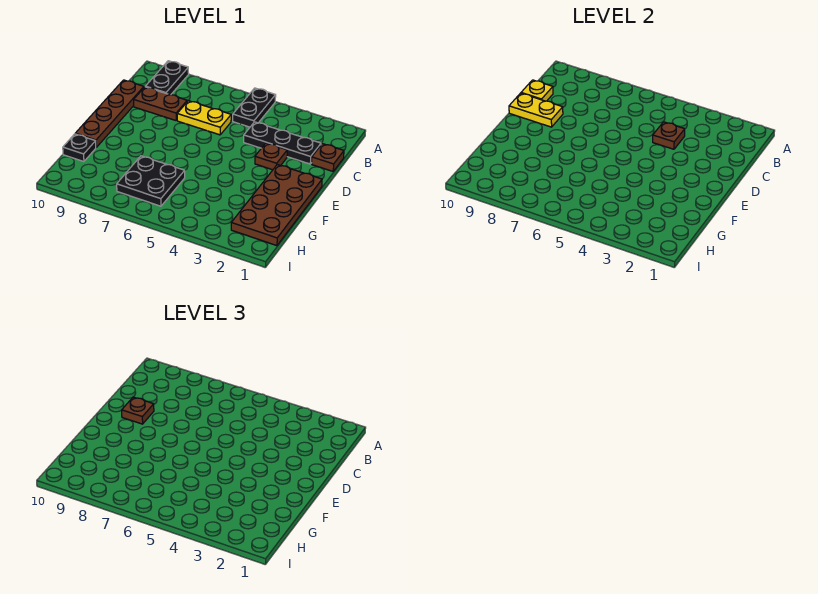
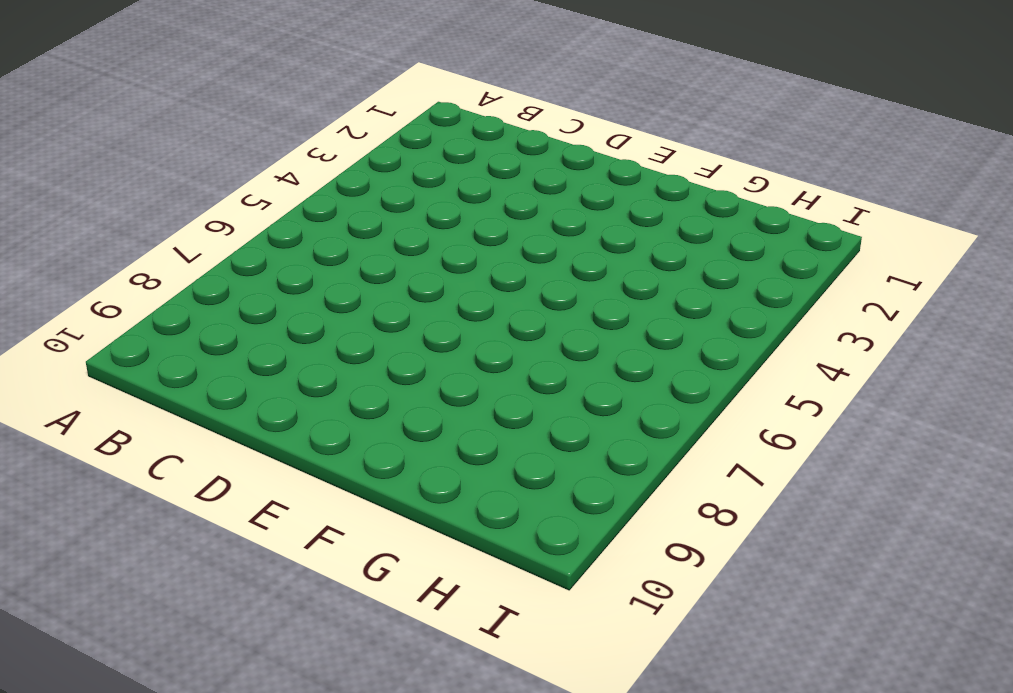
none -> black 1x2 plate [233,88,276,127]
none -> black 1x2 plate [145,61,189,95]
none -> brown 1x1 plate [312,144,344,171]

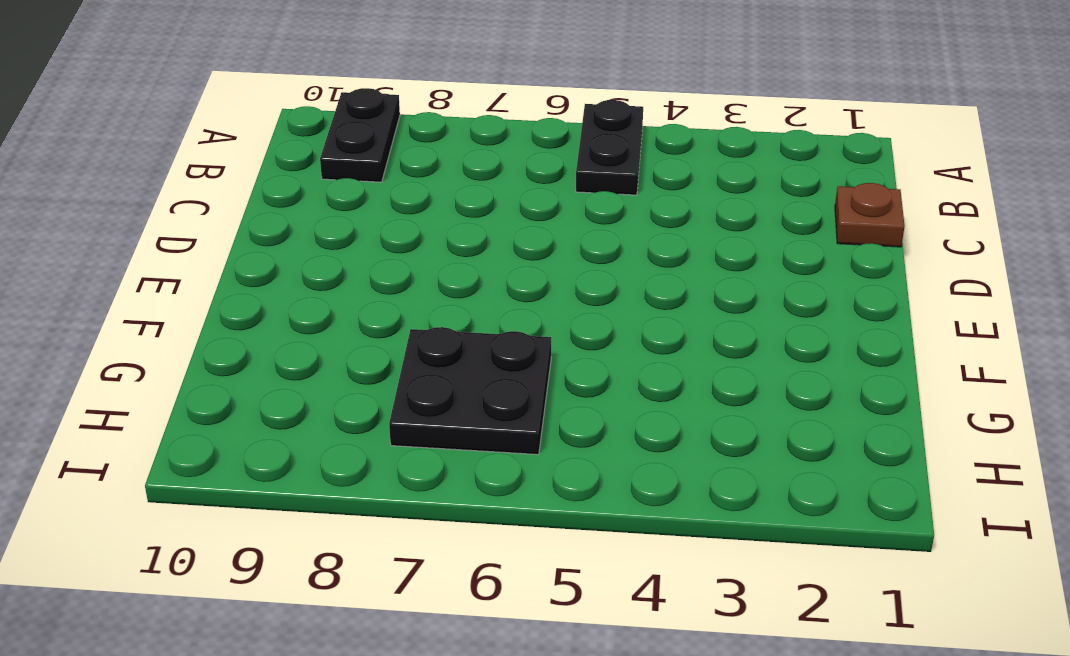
none -> black 1x3 plate [244,122,321,164]
none -> yellow 1x2 plate [177,101,231,135]
none -> brown 1x2 plate [134,87,187,120]

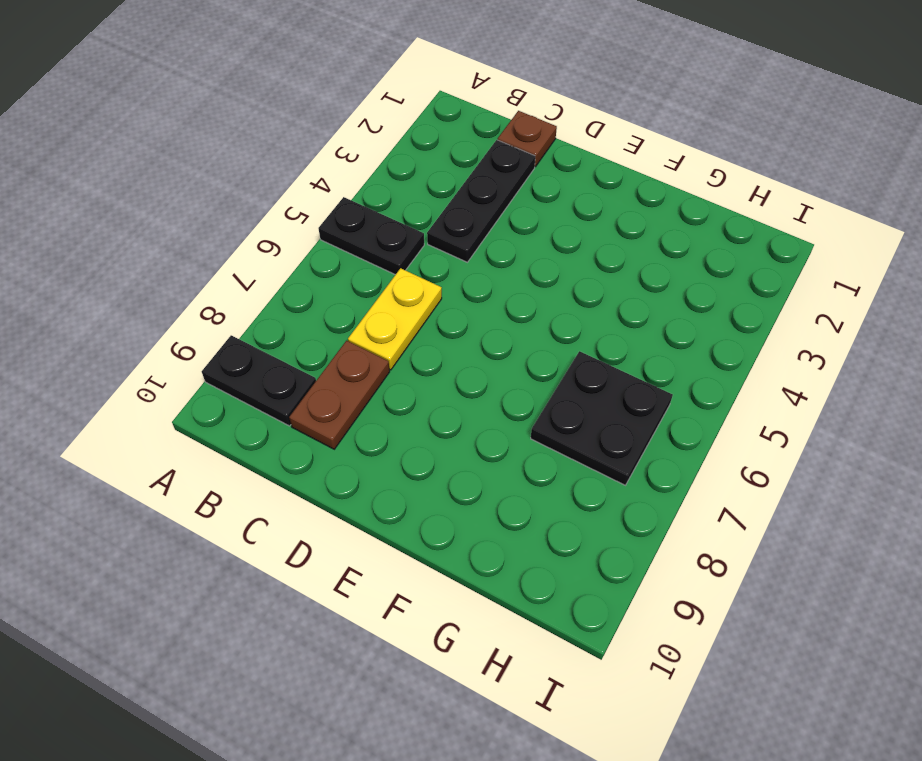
none -> brown 1x4 plate [75,80,144,147]
none -> brown 1x1 plate [255,143,287,170]
none -> brown 2x4 plate [231,165,322,246]

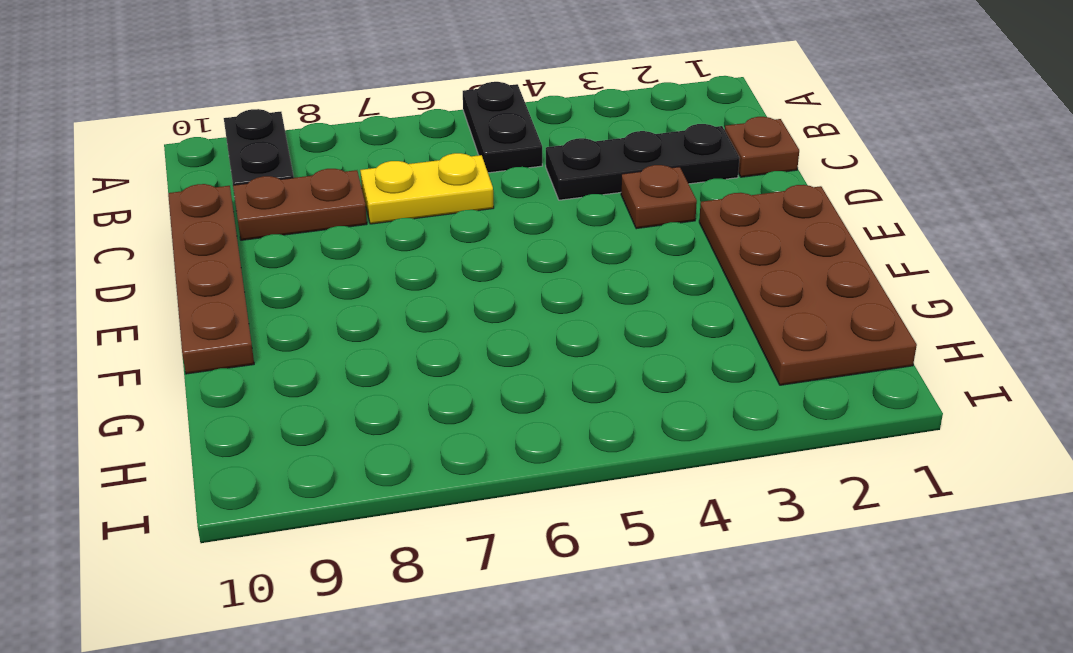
none -> black 2x2 plate [117,156,185,206]
none -> black 1x1 plate [63,134,96,162]
none -> brown 1x1 plate [653,122,685,149]

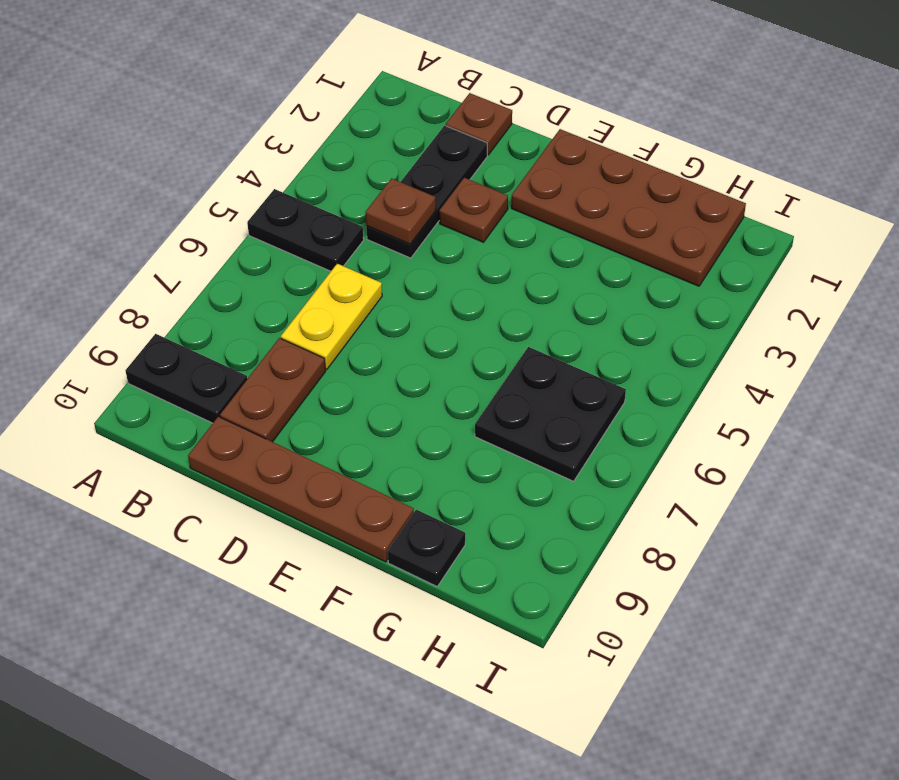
none -> yellow 1x1 plate [521,80,553,101]
none -> yellow 1x2 plate [509,93,563,127]
none -> brown 1x1 plate [122,397,154,424]

